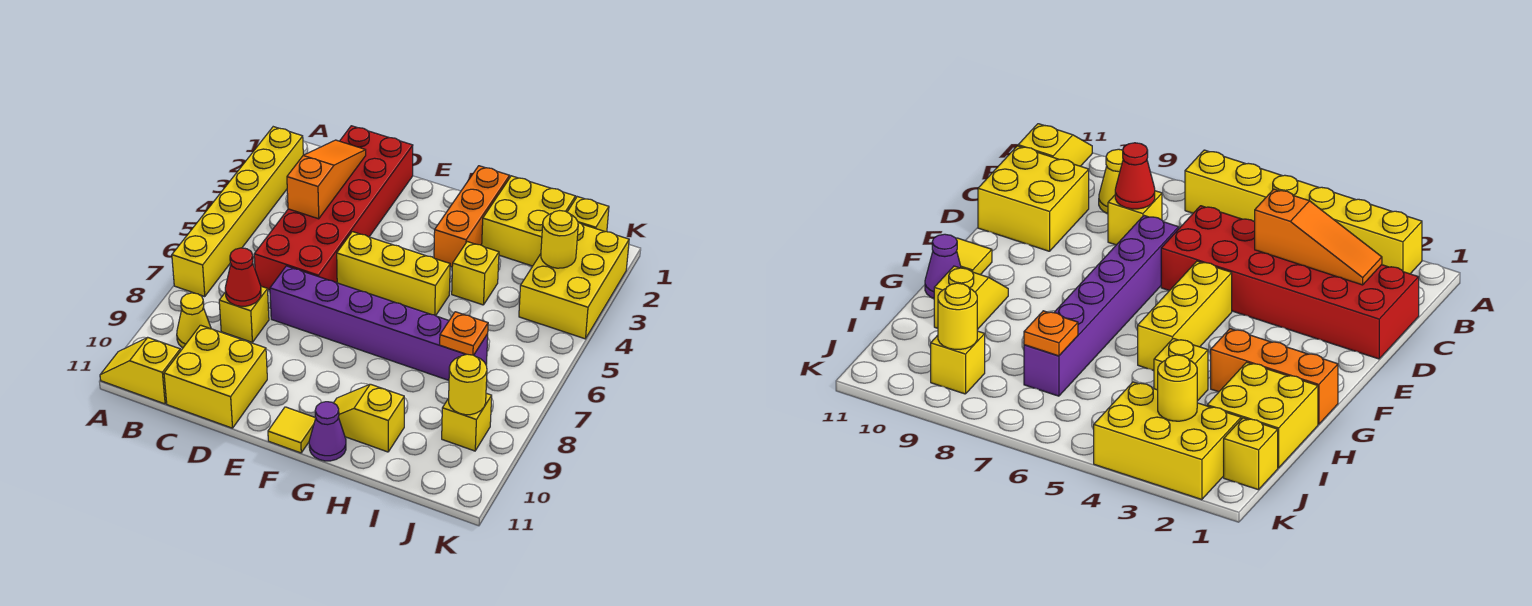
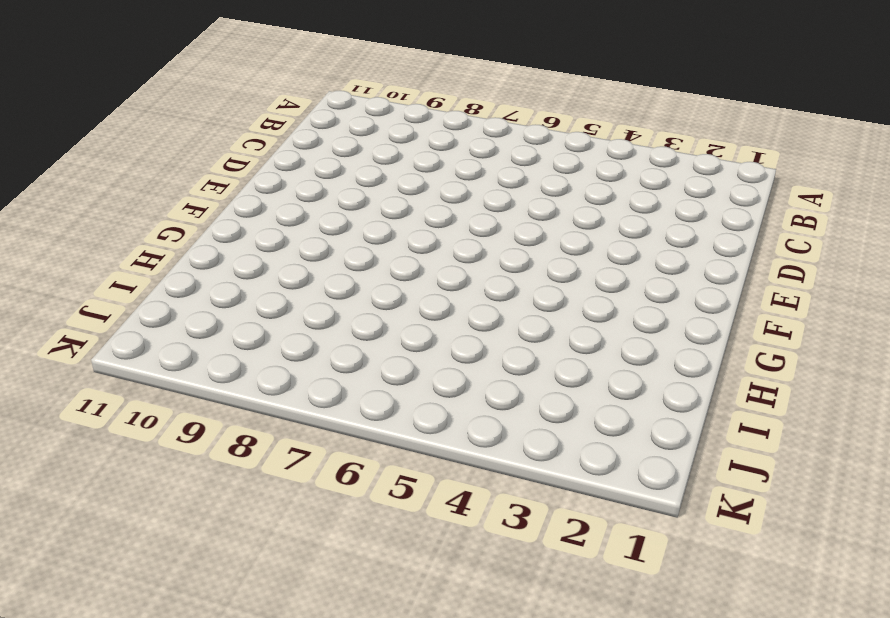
none -> yellow 1x6 brick [172,127,303,296]
none -> yellow 1x2 slope [100,338,180,404]
none -> yellow 1x1 cone [177,293,211,348]

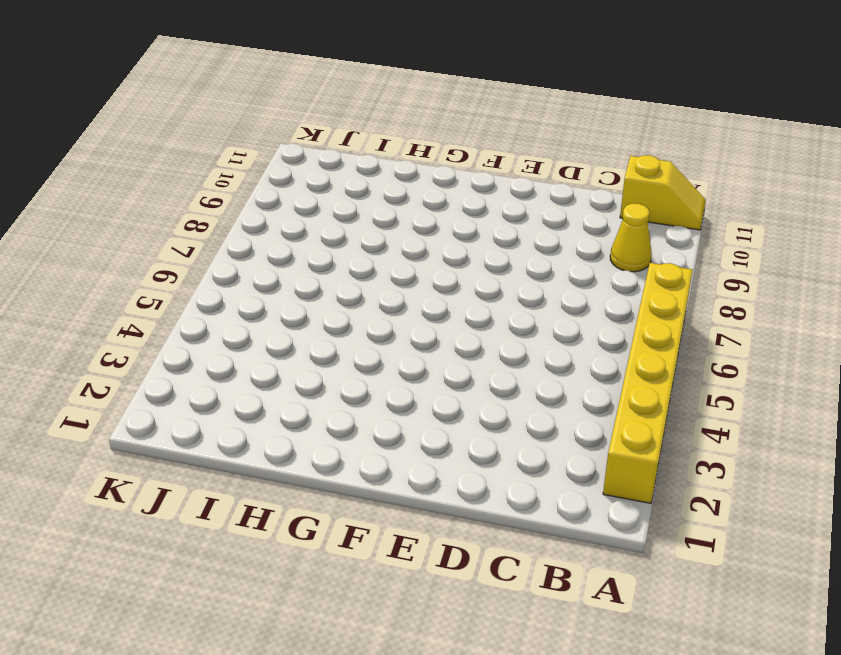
none -> red 2x6 brick [254,126,413,290]
none -> yellow 1x1 brick [219,286,269,342]
none -> yellow 2x2 brick [164,325,267,428]

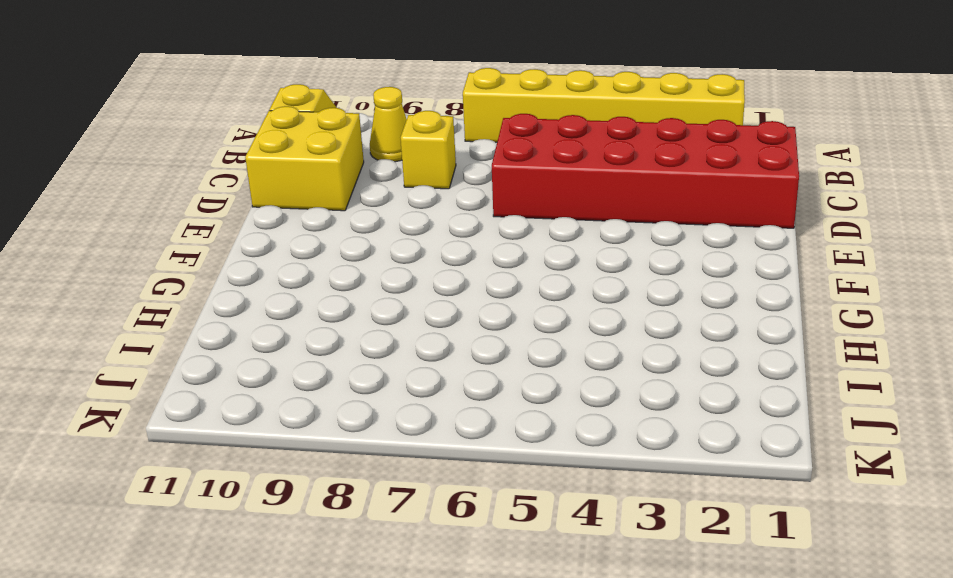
none -> purple 1x6 brick [270,266,488,380]
none -> yellow 1x3 brick [337,232,450,316]
none -> yellow 1x1 tile [268,407,316,453]

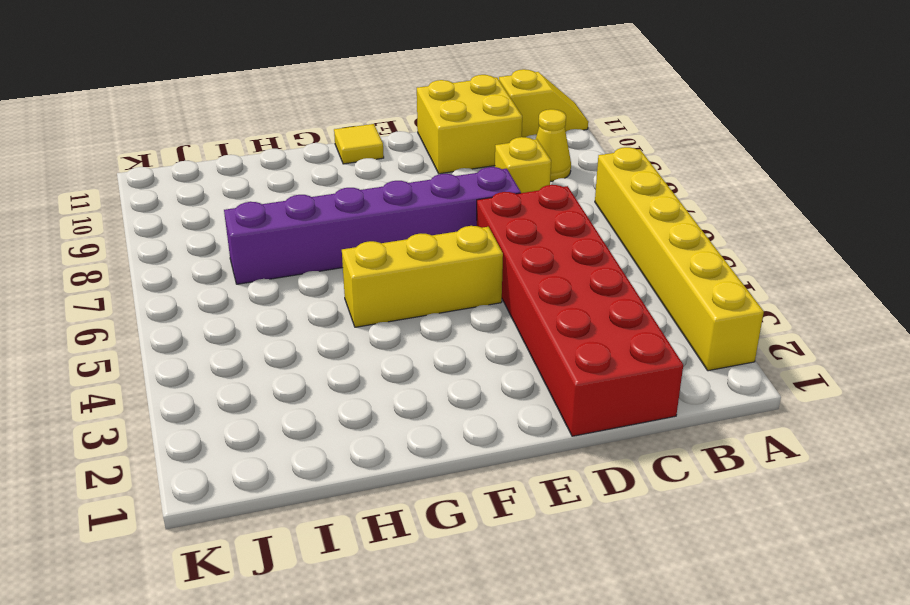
none -> orange 1x3 brick [434,166,510,267]
none -> yellow 1x2 slope [334,384,404,452]
none -> purple 1x1 cone [309,402,346,461]

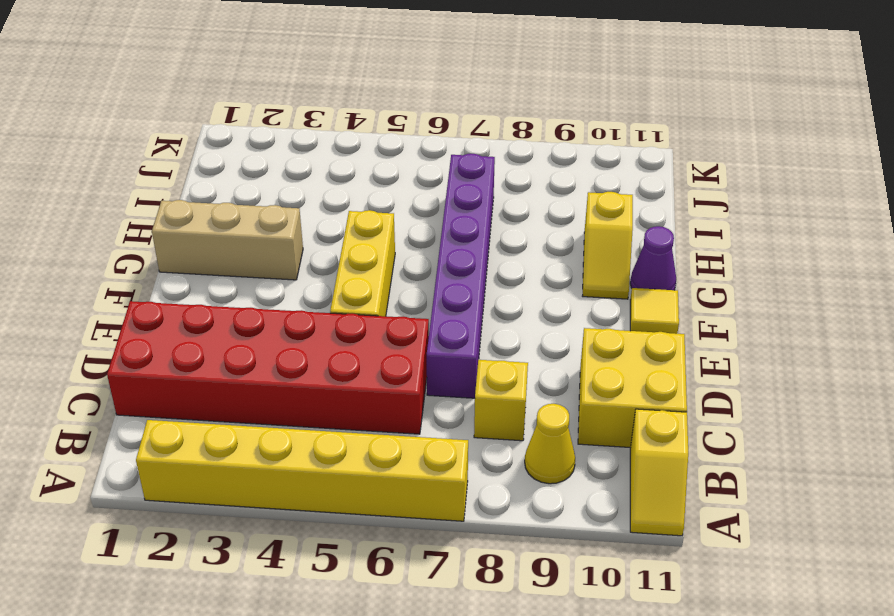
tan 1x3 brick [152,200,303,280] -> orange 1x3 brick [434,166,510,267]
none -> yellow 2x2 brick [482,176,575,266]
none -> yellow 1x1 brick [452,242,499,305]
none -> yellow 1x1 brick [568,197,609,232]

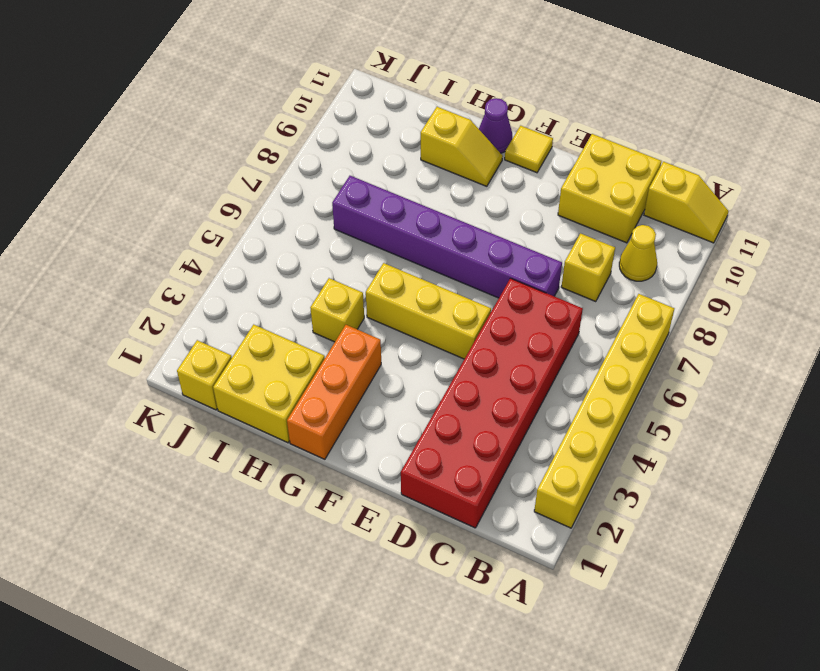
none -> yellow 2x3 brick [519,222,629,339]
none -> yellow 1x1 brick [442,393,492,451]
none -> orange 1x3 slope [287,140,366,219]

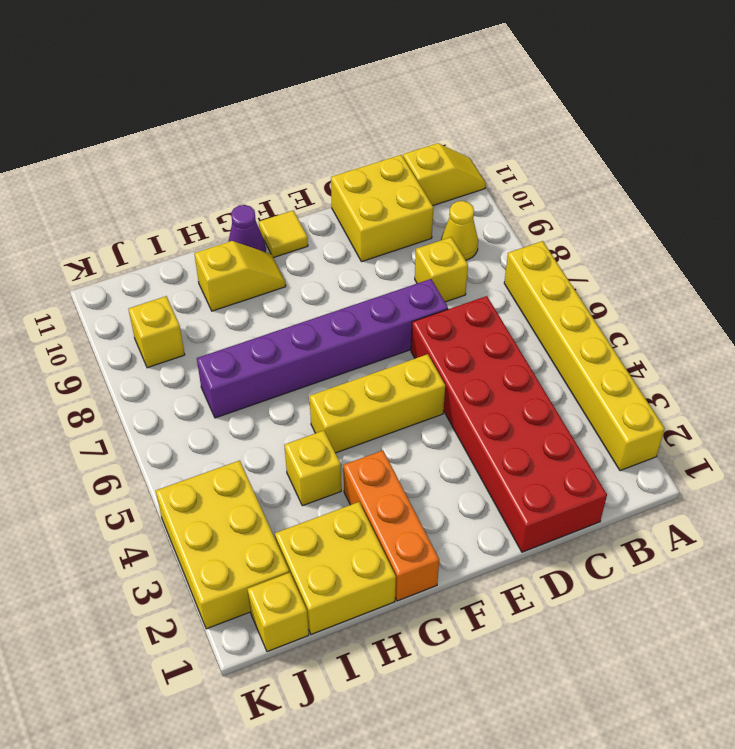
none -> orange 1x3 slope [287,140,366,219]
none -> red 1x1 cone [225,248,261,306]
none -> orange 1x1 plate [440,312,488,355]

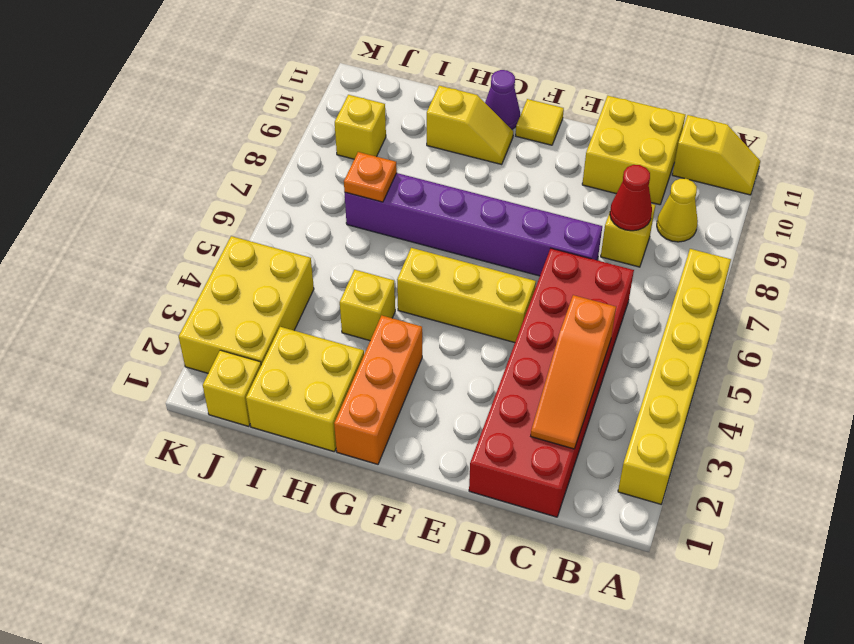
none -> yellow 1x1 round brick [541,211,578,268]
none -> yellow 1x1 round brick [449,354,487,415]

